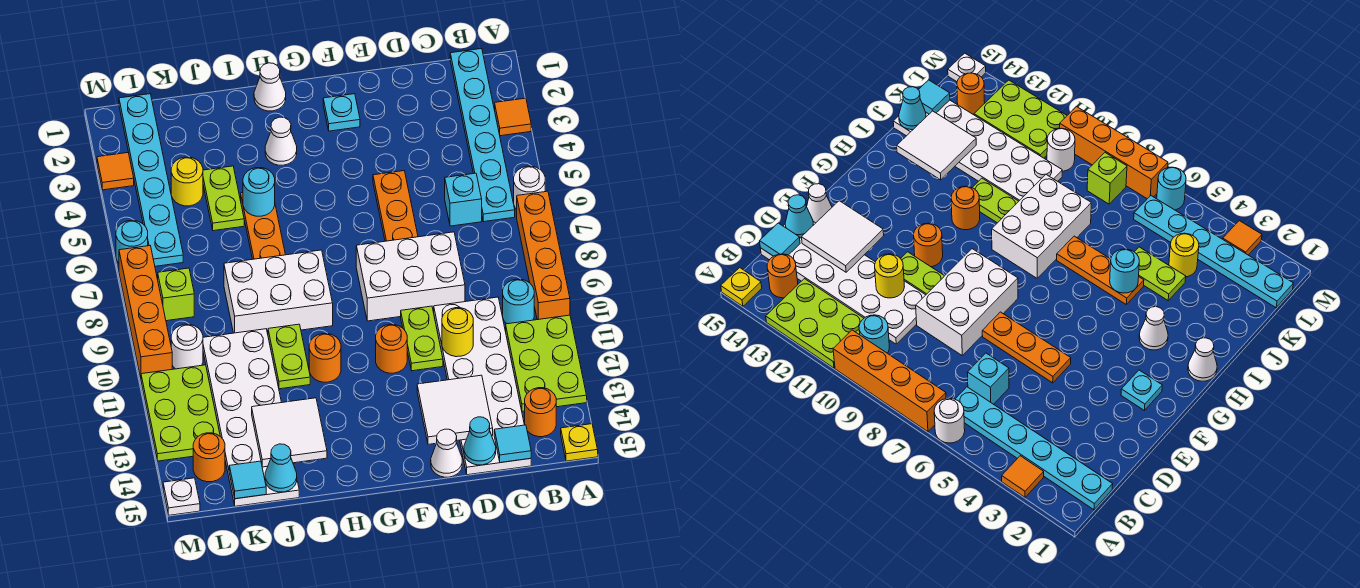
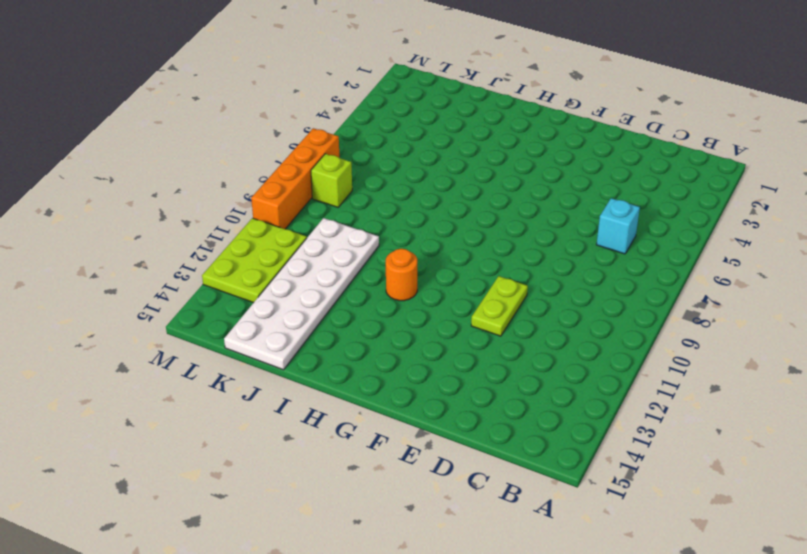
none -> orange 1x1 tile [495,98,531,136]
none -> white 1x1 round brick [514,166,545,209]
none -> orange 1x4 brick [517,191,570,320]
none -> lime 2x3 plate [506,315,587,411]

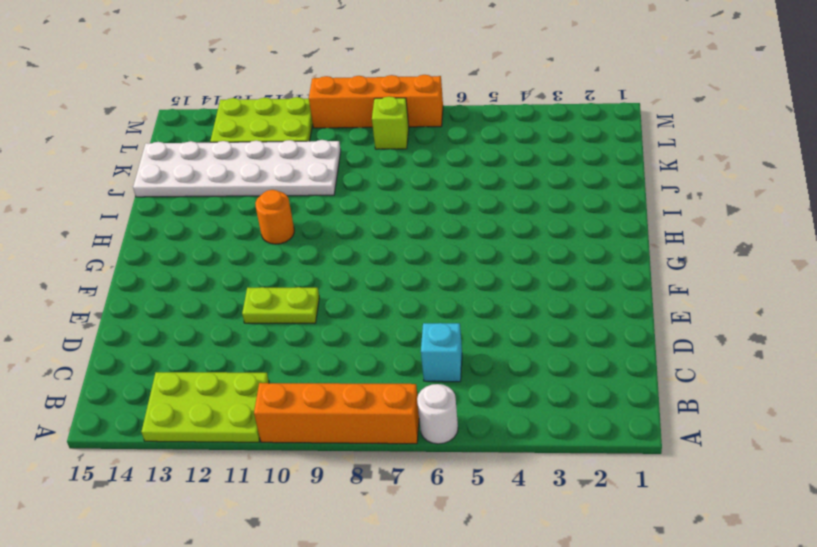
none -> orange 1x1 tile [495,98,531,136]
none -> yellow 1x1 plate [561,424,598,461]
none -> cyan 1x6 plate [450,49,515,222]
none -> cyan 1x1 round brick [503,279,534,324]

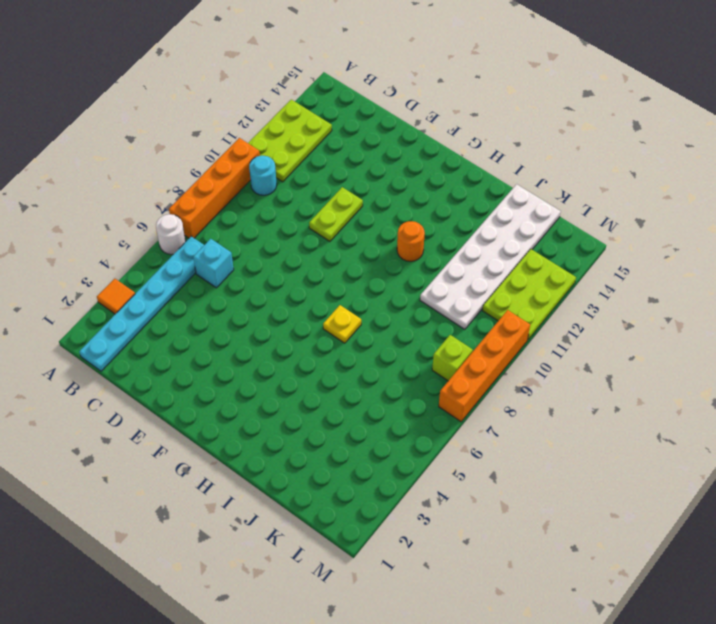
yellow 1x1 plate [323,305,361,343] -> yellow 1x1 plate moved to [561,424,598,461]
none -> orange 1x1 round brick [525,388,556,437]
none -> white 2x6 plate [434,297,531,475]
none -> white 2x3 brick [356,232,465,321]
none -> orange 1x3 plate [373,171,418,241]

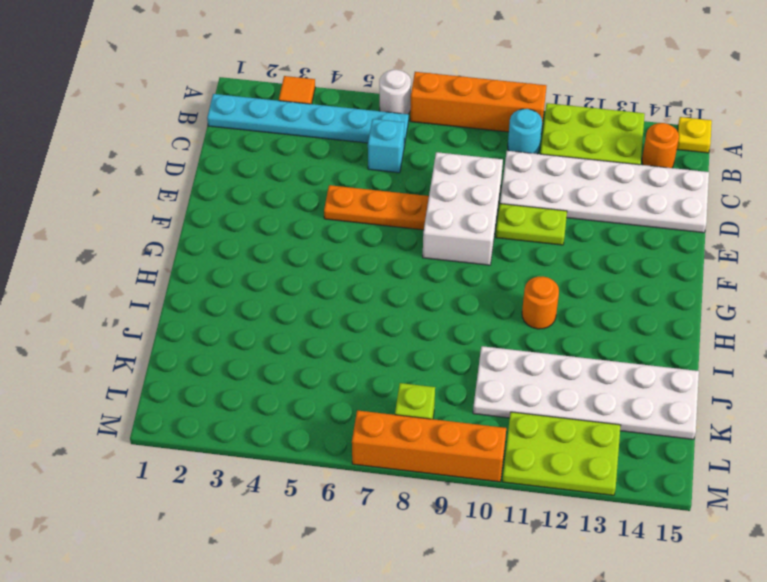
none -> white 1x1 cone [431,429,462,477]
none -> cyan 1x1 plate [323,94,360,131]
none -> orange 1x1 round brick [376,324,407,373]
none -> white 1x1 cone [254,63,286,111]

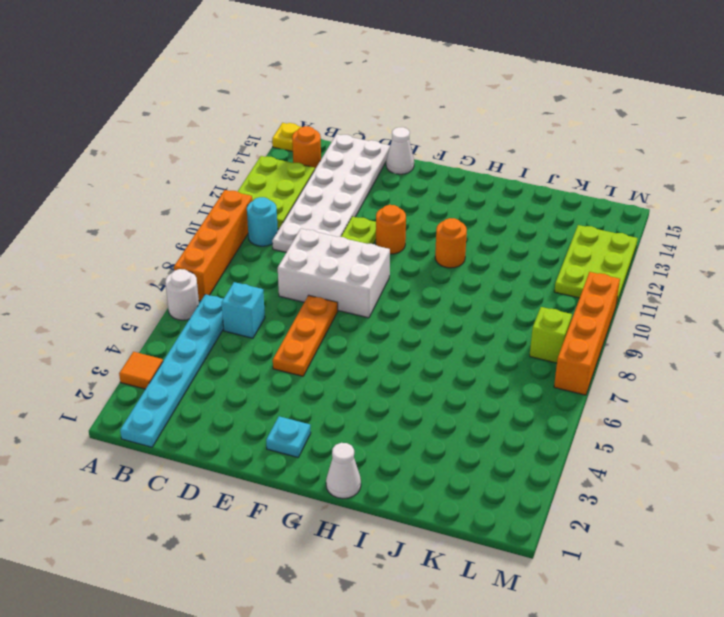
none -> white 1x1 cone [265,117,297,165]
none -> white 2x3 brick [224,250,333,334]
none -> orange 1x3 plate [241,193,285,259]
none -> lime 1x2 plate [268,324,310,389]

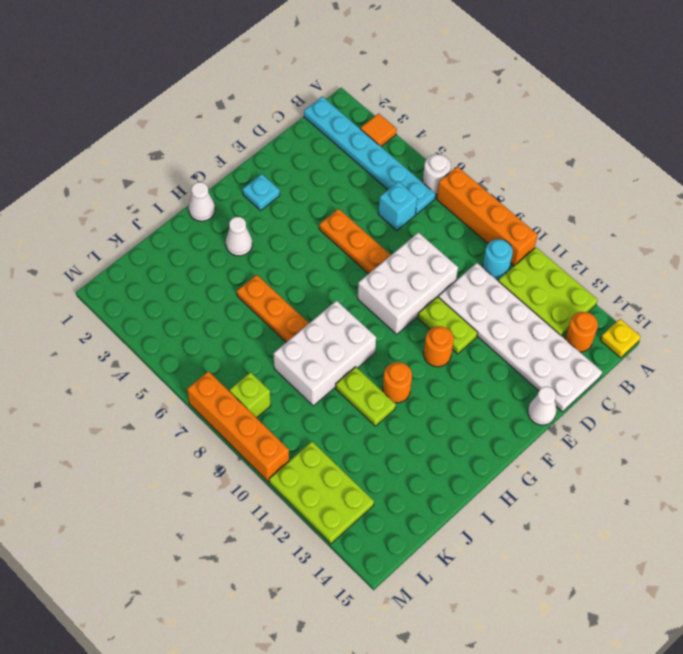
none -> lime 1x2 plate [203,166,244,231]
none -> white 2x6 plate [203,329,299,506]
none -> yellow 1x1 round brick [171,157,203,206]
none -> cyan 1x6 plate [119,94,183,266]

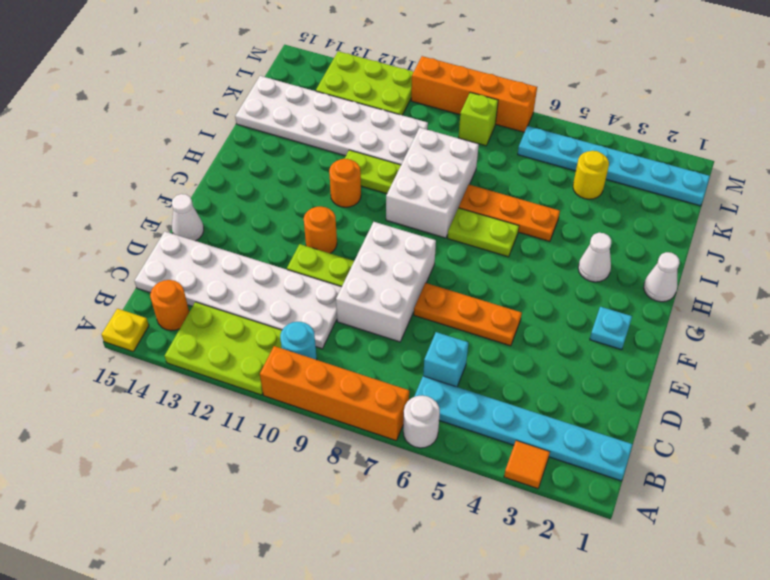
lime 1x2 plate [448,208,519,257] -> lime 1x2 plate moved to [203,166,244,231]
none -> white 1x1 round brick [171,324,203,369]
none -> orange 1x1 round brick [193,433,225,482]
none -> orange 1x1 tile [97,152,134,190]
none -> cyan 1x1 round brick [116,220,148,263]

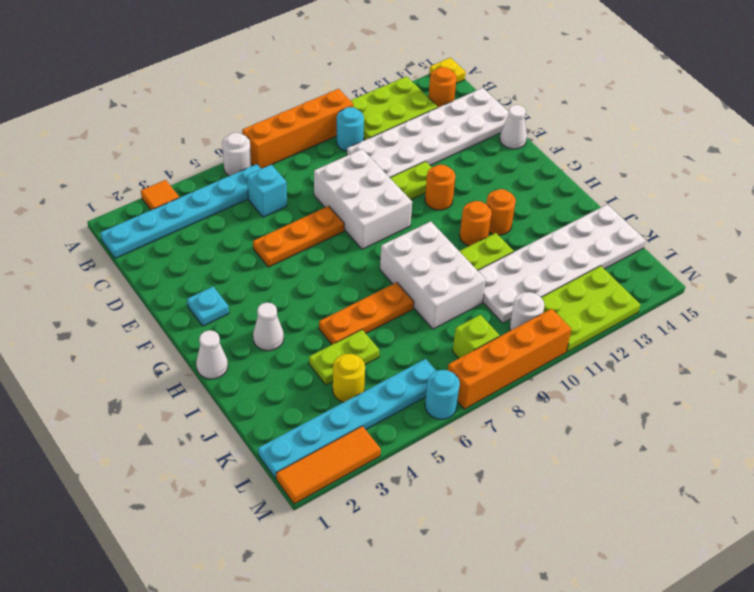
orange 1x1 round brick [486,189,516,235] -> orange 1x1 round brick moved to [193,433,225,482]
orange 1x3 tile [276,426,381,504] -> orange 1x1 tile [97,152,134,190]
none -> white 1x1 plate [163,478,200,515]
none -> cyan 1x1 tile [494,425,531,463]
none -> yellow 1x1 round brick [442,308,473,357]
none -> white 2x2 tile [417,375,493,444]

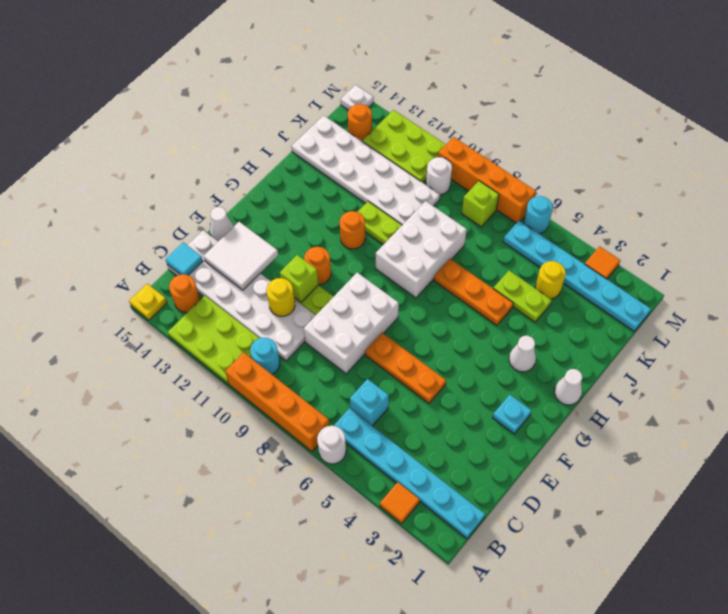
lime 1x1 brick [280,255,318,303] -> none
none -> cyan 1x1 cone [464,417,496,465]
none -> cyan 1x1 round brick [243,168,275,216]
none -> white 2x2 tile [252,398,327,467]
none -> cyan 1x1 cone [265,444,297,492]

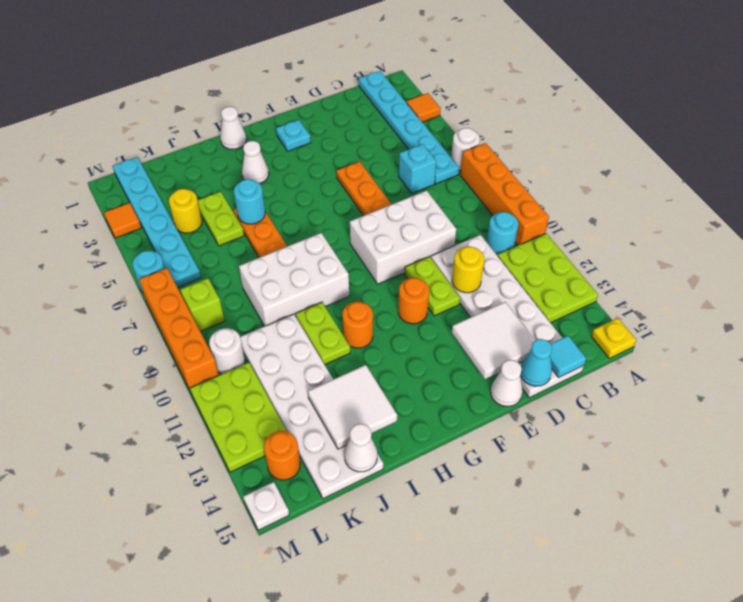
white 1x1 cone [344,424,377,472] -> cyan 1x1 cone [265,444,297,492]
none -> orange 1x1 round brick [525,388,556,437]
none -> cyan 1x1 tile [229,461,266,499]

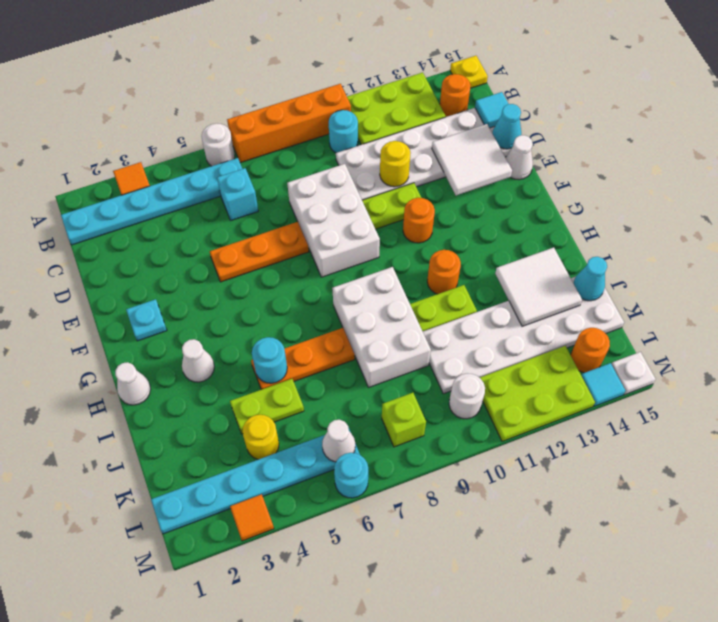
white 1x1 cone [322,420,355,462] -> none
cyan 1x1 tile [581,363,625,406] -> cyan 1x1 tile moved to [229,461,266,499]
none -> orange 1x4 brick [119,246,172,378]

